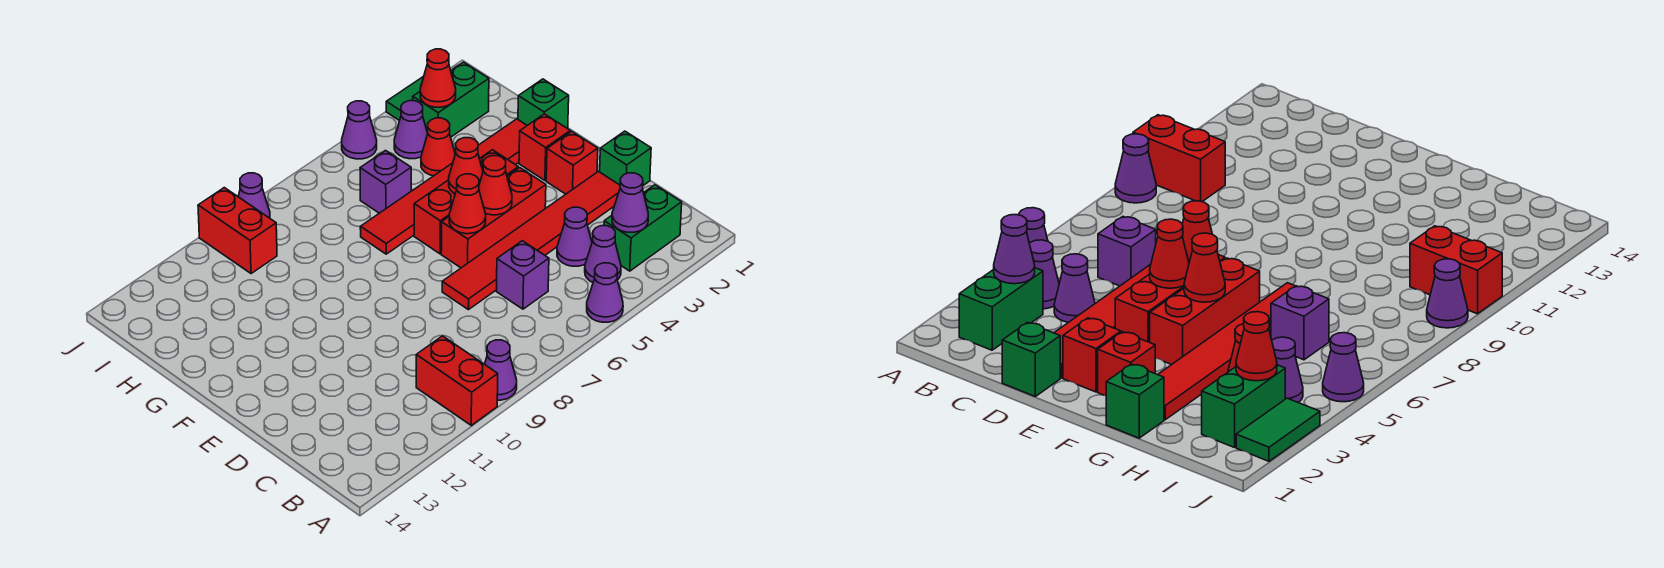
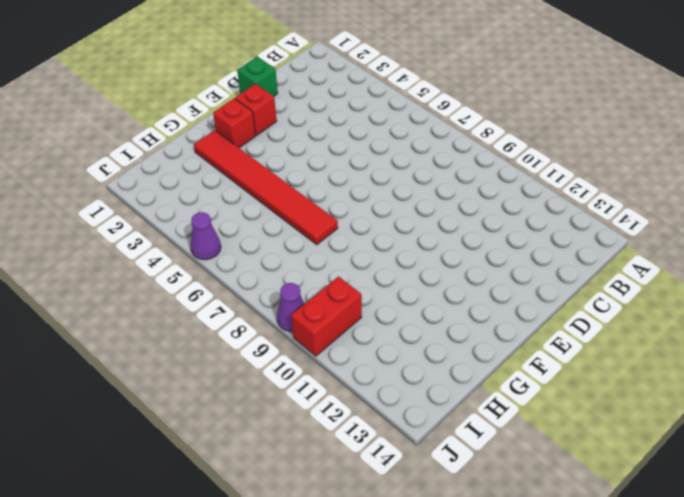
none -> purple 1x1 cone [587,263,623,322]
none -> purple 1x1 cone [485,340,517,400]
none -> red 1x2 brick [416,336,498,425]

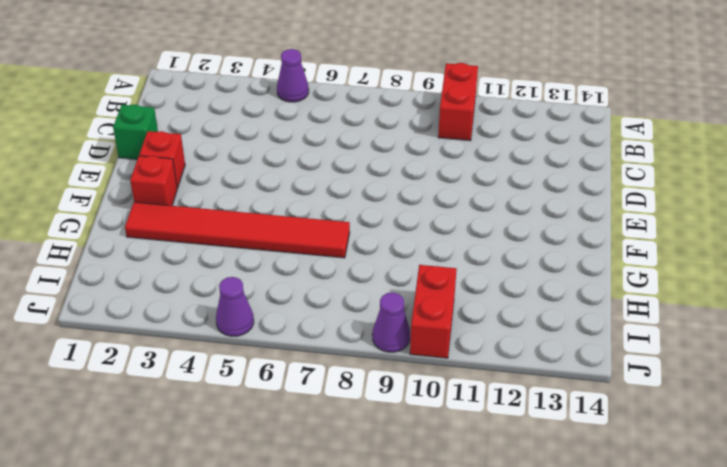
none -> purple 1x1 cone [485,340,517,400]
none -> green 1x2 brick [604,185,682,271]
none -> purple 1x1 cone [585,226,621,282]

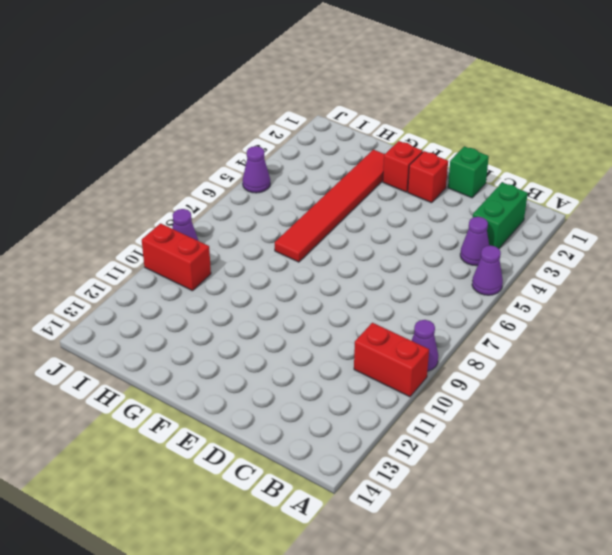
none -> purple 1x1 cone [557,207,592,266]
none -> purple 1x1 brick [497,241,549,309]
none -> red 1x6 tile [442,172,620,310]

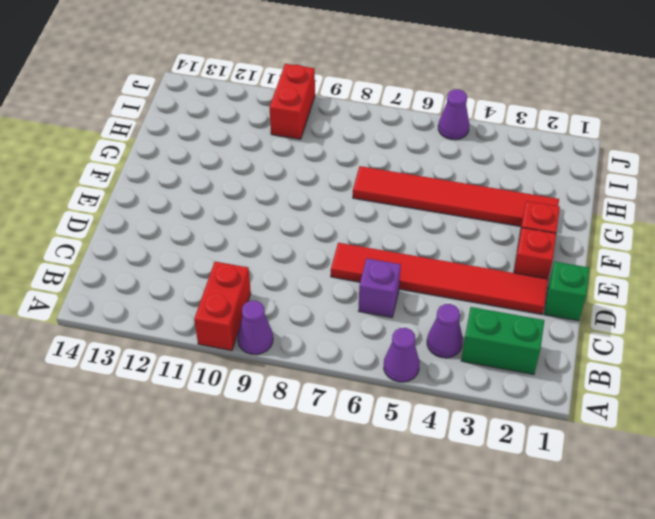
none -> purple 1x1 cone [557,207,592,266]
none -> red 1x3 brick [441,168,546,268]
none -> red 1x3 brick [414,150,518,254]

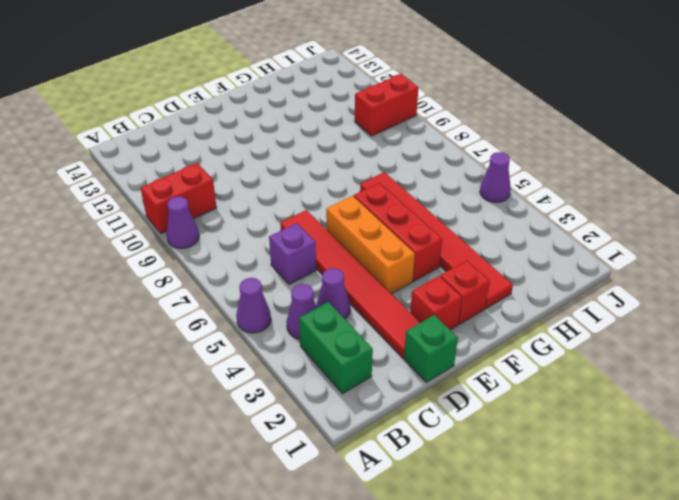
orange 1x3 brick [326,196,415,294] -> red 1x3 brick [441,168,546,268]
none -> green 1x1 brick [518,79,569,129]
none -> red 1x1 cone [421,118,455,176]
none -> purple 1x1 brick [360,151,411,213]

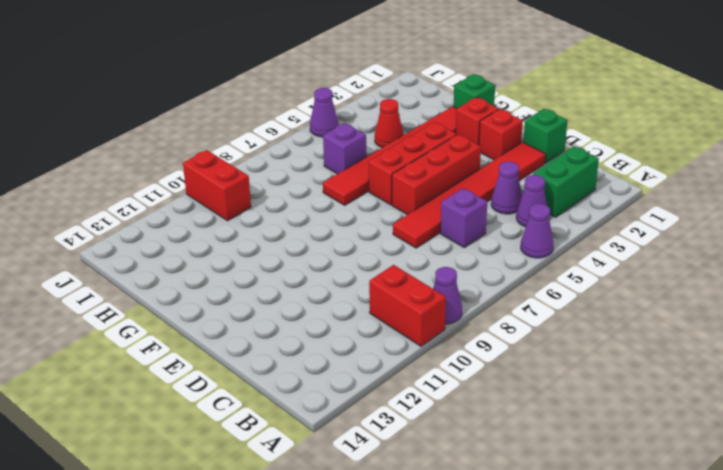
none -> green 1x2 brick [413,62,489,137]
none -> purple 1x1 cone [394,101,428,159]
none -> green 1x2 tile [386,76,424,121]

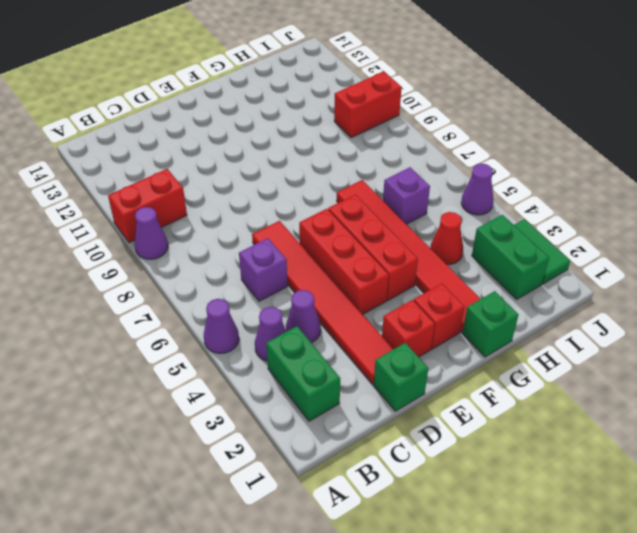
none -> purple 1x1 cone [394,101,428,159]
none -> purple 1x1 cone [238,173,270,218]
none -> purple 1x1 cone [612,173,648,232]

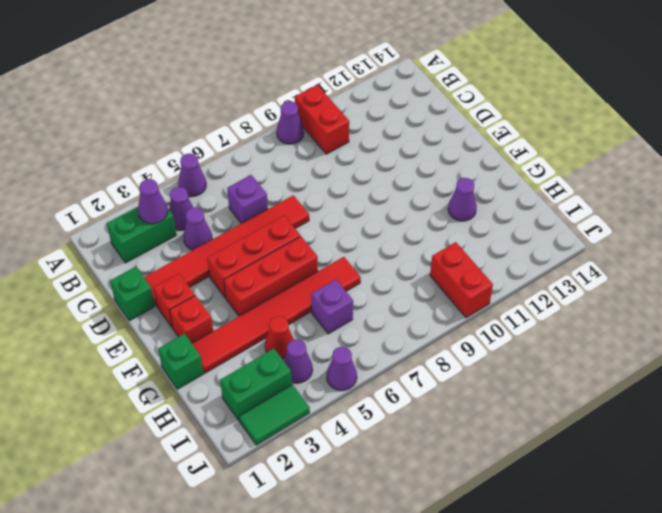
purple 1x1 cone [448,178,477,221] -> purple 1x1 cone moved to [238,173,270,218]
none -> red 1x1 cone [479,156,512,215]
none -> red 1x1 cone [449,174,486,234]
none -> red 1x1 cone [449,138,483,194]

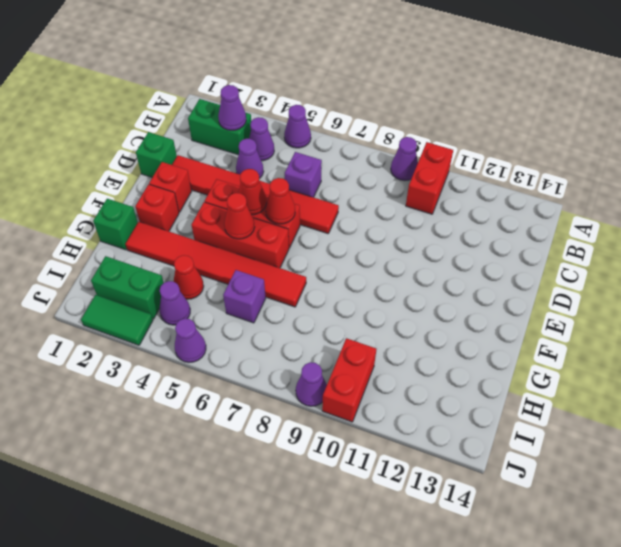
none -> red 1x1 cone [420,49,456,107]

